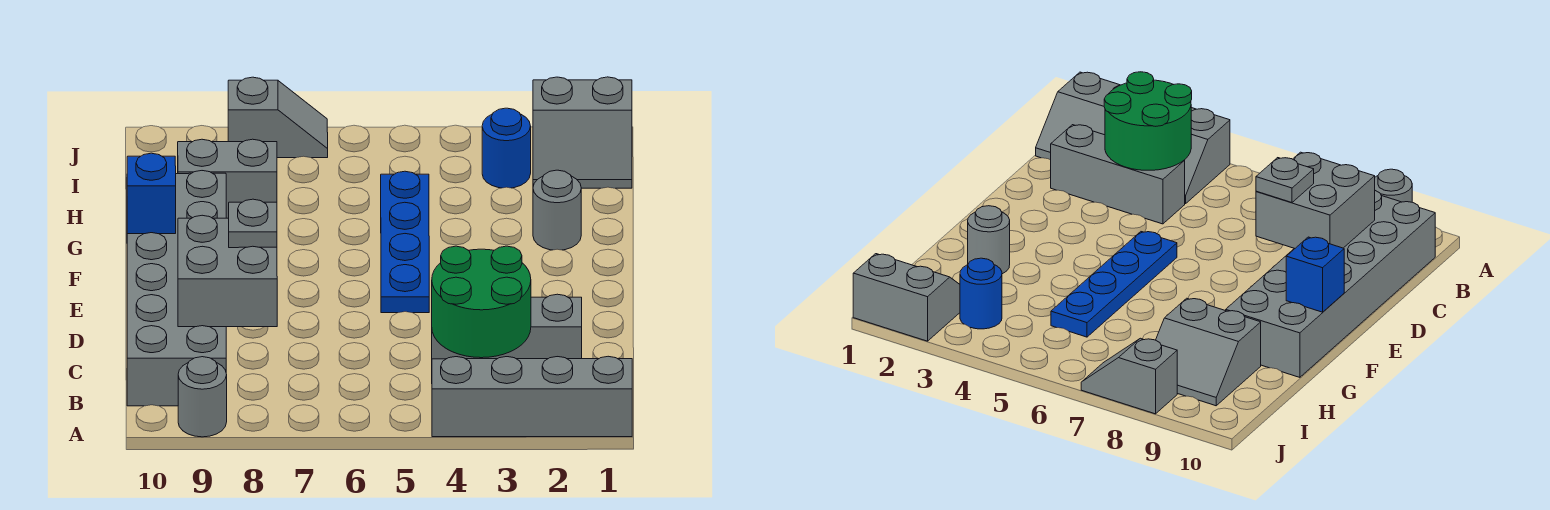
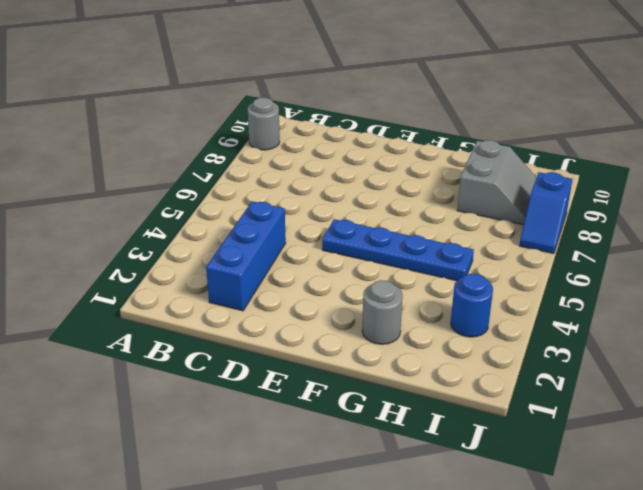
blue 1x3 brick [206,201,286,311] -> grey 1x3 brick [432,294,582,359]
blue 1x2 slope [519,172,572,254] -> grey 1x2 slope [228,77,328,158]
none -> grey 2x4 slope [432,356,632,437]
none -> grey 2x6 brick [127,171,226,406]
none -> grey 2x2 slope [533,77,632,188]

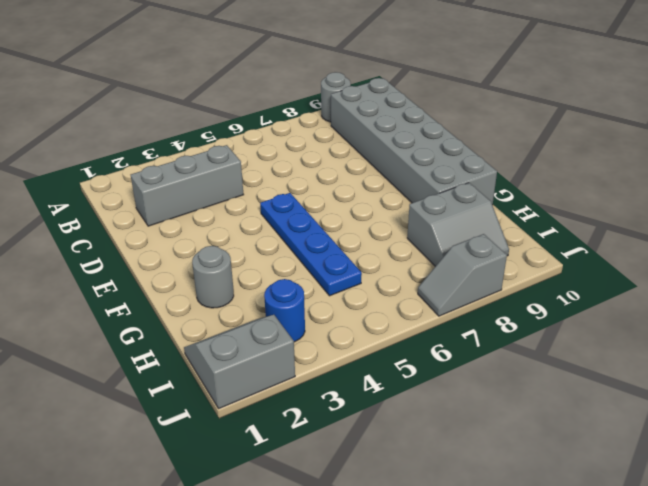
none -> grey 2x4 slope [432,356,632,437]
none -> green 2x2 round brick [432,246,531,358]
none -> grey 2x2 brick [178,215,277,327]

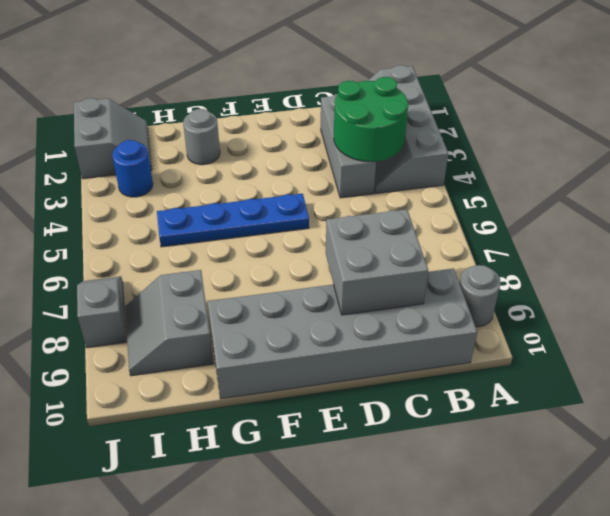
none -> blue 1x1 brick [127,153,176,234]
none -> grey 1x1 plate [229,199,277,248]

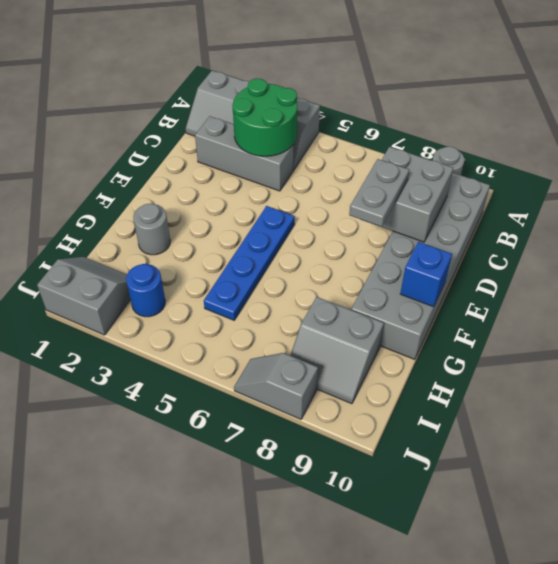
grey 1x2 plate [349,159,409,227] -> grey 1x1 plate [229,199,277,248]

